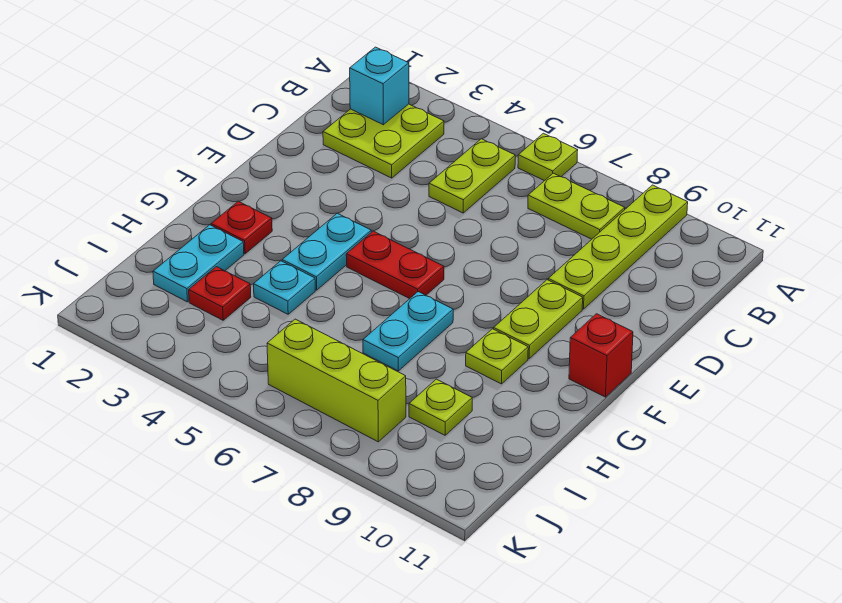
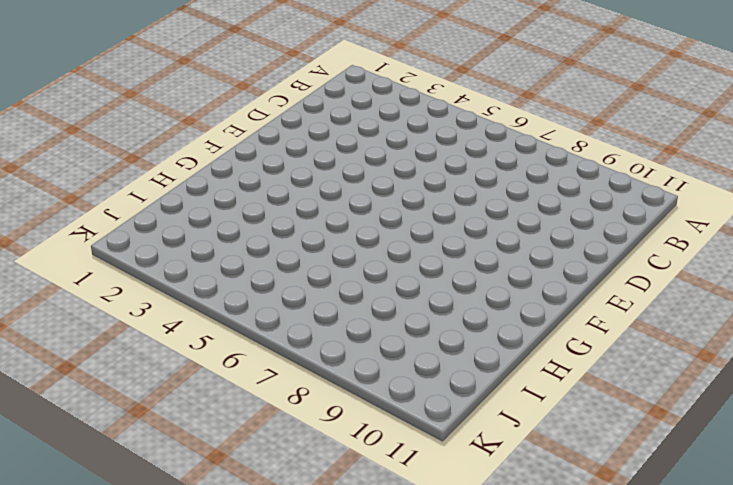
none -> lime 1x1 plate [518,133,578,181]
none -> lime 1x4 plate [548,185,688,309]
none -> lime 2x2 plate [323,104,444,178]

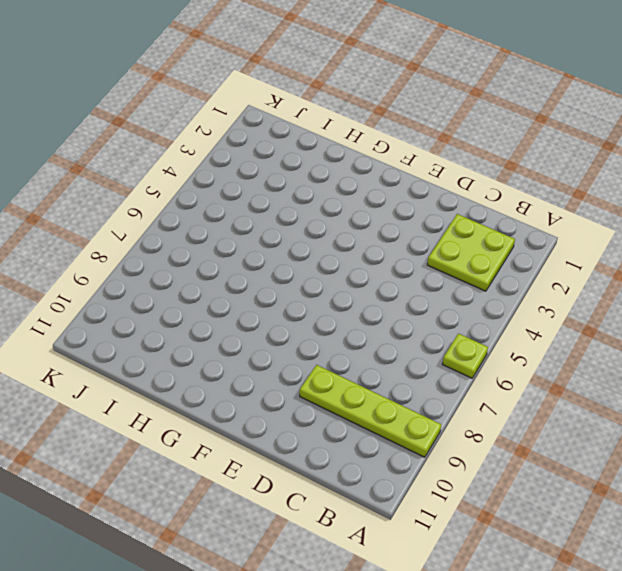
none -> lime 1x2 plate [429,139,515,213]
none -> lime 1x2 plate [528,173,625,239]
none -> lime 1x2 plate [494,280,583,359]

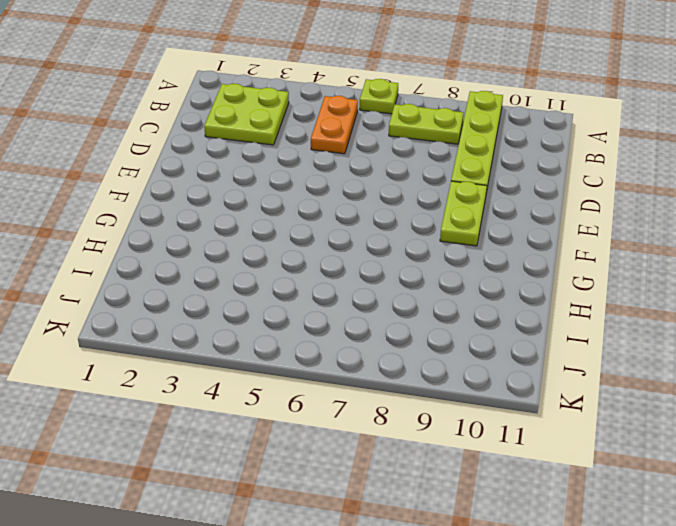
orange 1x2 plate [311,96,358,154] -> lime 1x2 plate [429,139,515,213]
none -> cyan 1x2 plate [282,213,371,290]
none -> red 1x2 plate [346,231,444,299]
none -> red 1x1 brick [569,314,633,397]

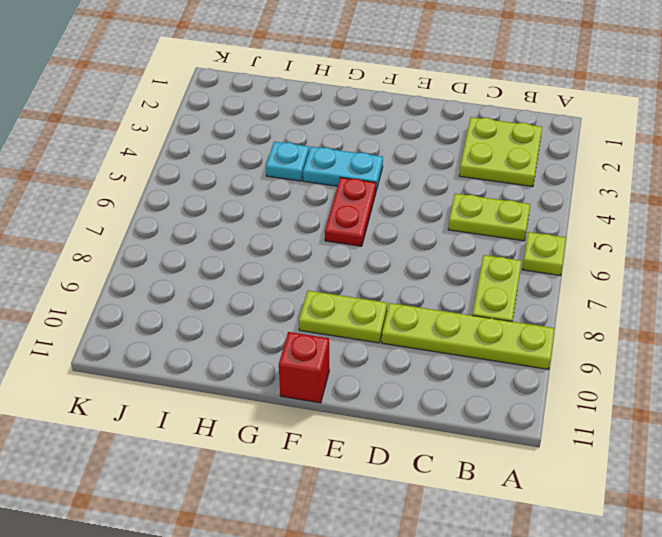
none -> red 1x1 plate [211,201,272,254]
none -> cyan 1x2 plate [363,292,453,371]
none -> lime 1x1 plate [466,329,528,384]

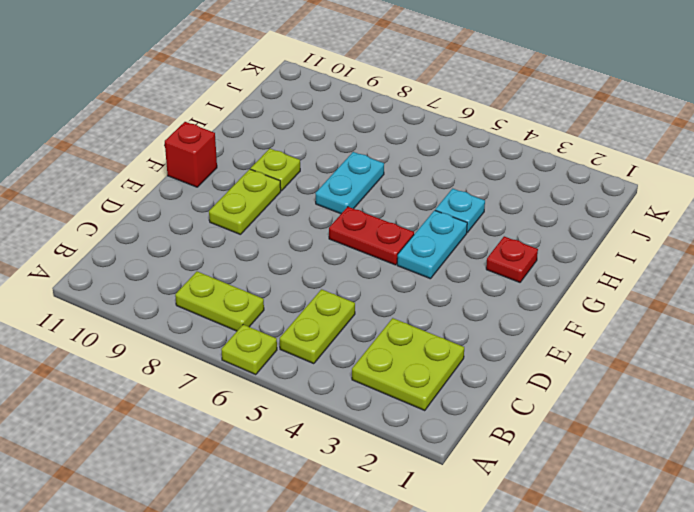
none -> lime 1x4 plate [548,185,688,309]
none -> cyan 1x2 plate [153,225,244,302]
none -> red 1x1 plate [189,267,251,320]

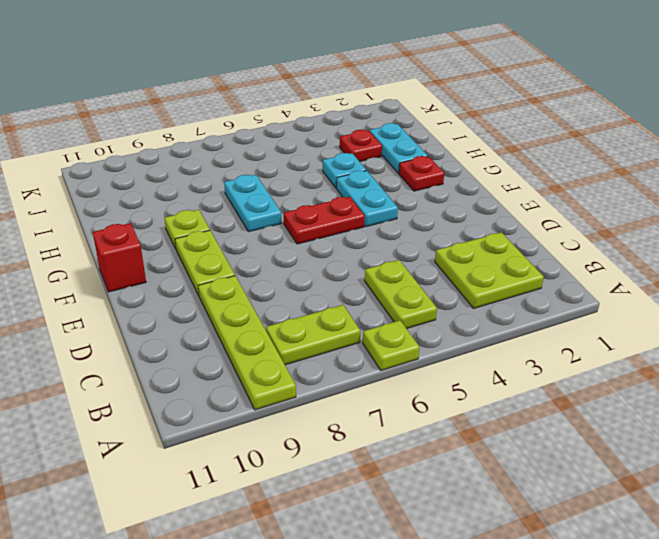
none -> lime 1x1 plate [409,379,472,435]
none -> lime 1x3 brick [267,319,406,442]
none -> cyan 1x1 brick [350,47,409,125]

